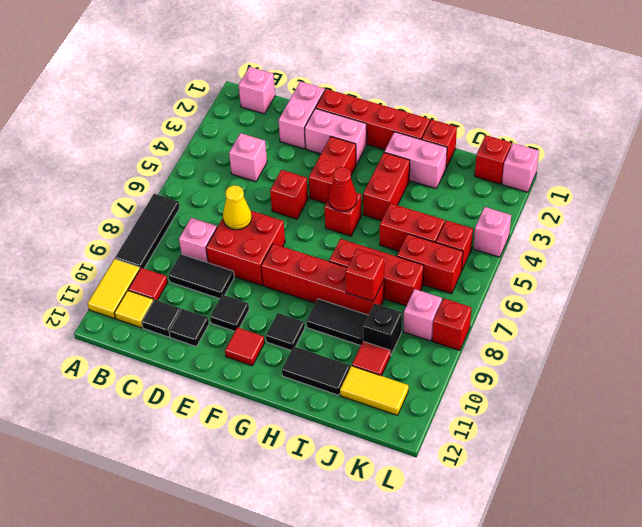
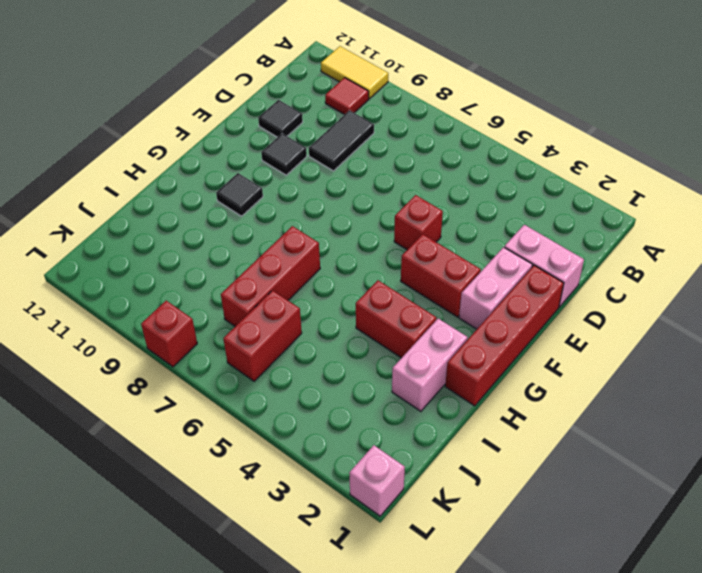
none -> black 1x3 tile [115,194,180,268]
none -> pink 1x1 brick [239,67,275,114]
none -> yellow 1x1 tile [114,290,154,328]
none -> pink 1x1 brick [229,133,267,182]

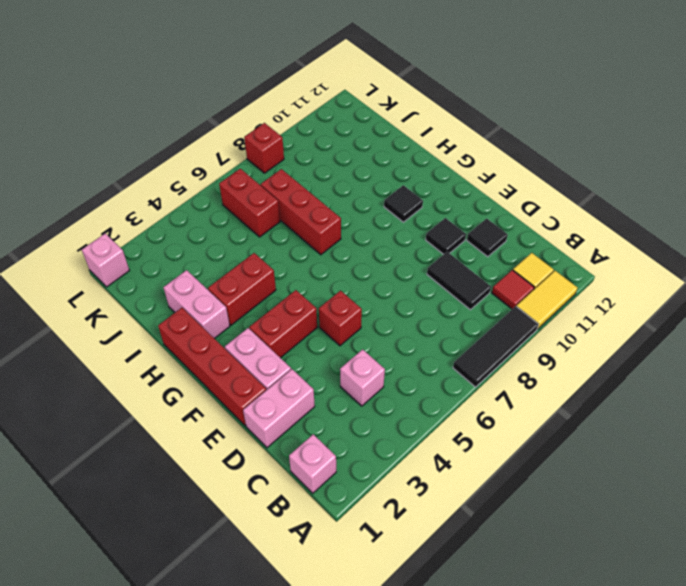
none -> pink 1x1 brick [179,218,217,263]
none -> black 1x1 tile [142,300,181,337]
none -> red 2x2 brick [206,211,285,286]
none -> red 1x4 brick [261,244,384,315]

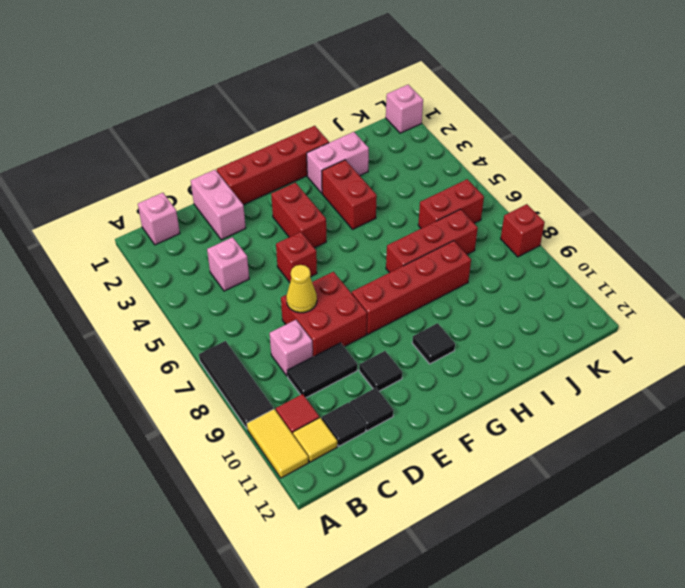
none -> pink 1x2 brick [305,108,367,165]
none -> red 1x1 tile [225,327,265,366]
none -> red 1x1 brick [324,193,361,236]
none -> black 1x2 tile [306,299,368,346]

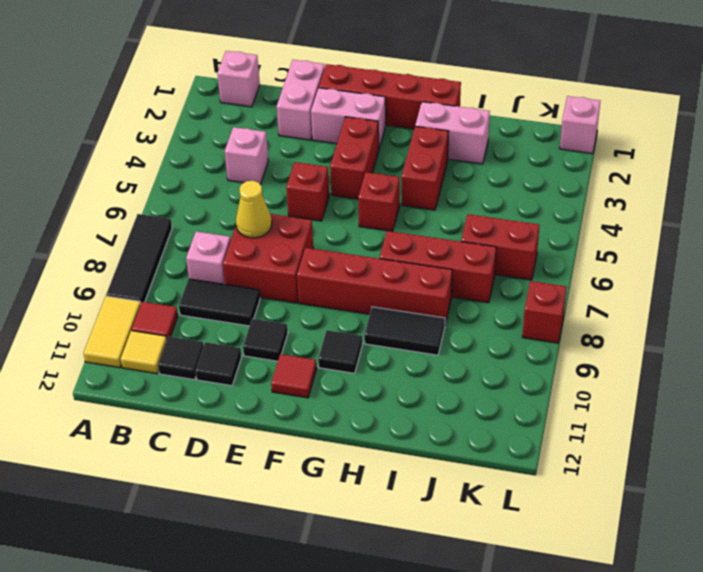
none -> black 1x2 tile [282,347,350,395]
none -> red 1x1 brick [422,120,457,168]
none -> red 1x2 brick [380,203,445,251]
none -> black 1x1 brick [363,303,402,356]

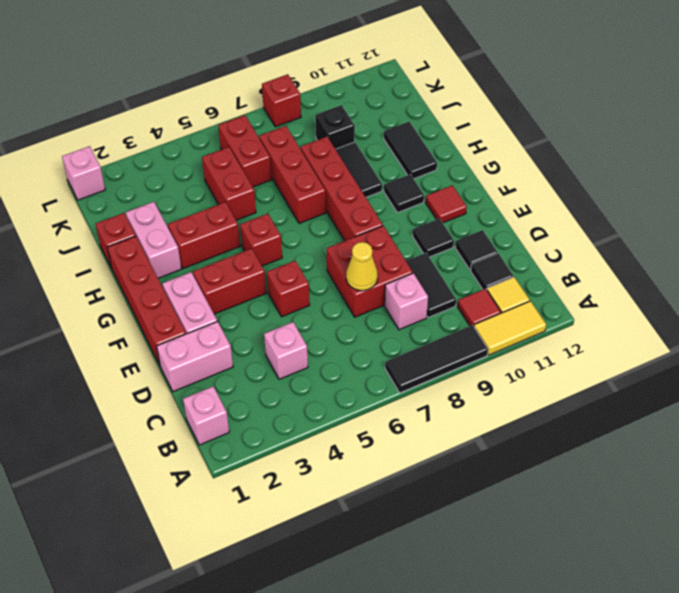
none -> red 1x1 tile [352,341,390,376]
none -> yellow 1x2 tile [340,366,409,415]
none -> red 1x1 brick [475,135,511,184]
none -> red 1x1 brick [436,220,473,270]

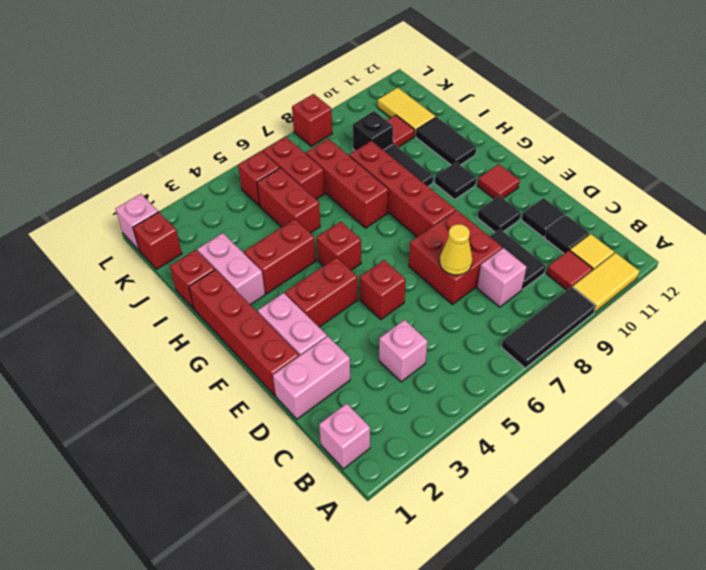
none -> pink 1x1 brick [403,289,442,341]
none -> pink 1x1 brick [473,207,511,257]
none -> red 1x1 cone [329,167,357,211]
none -> red 1x1 brick [345,249,384,301]

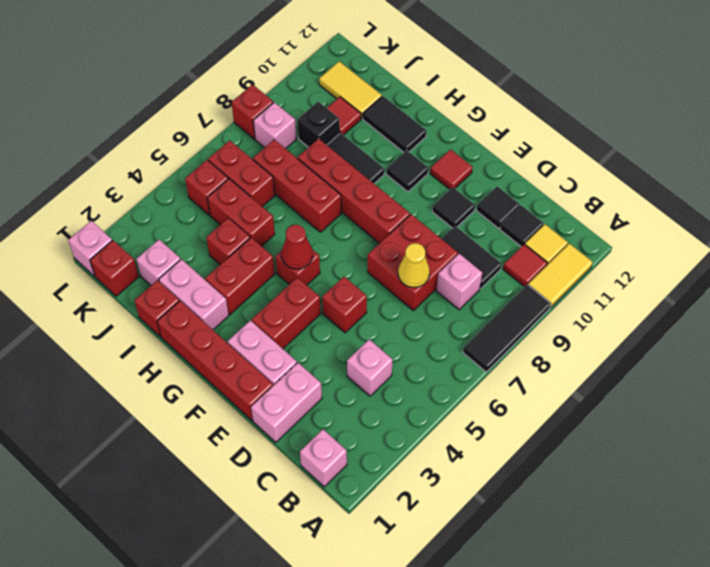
red 1x1 brick [206,218,250,265] -> red 1x1 brick moved to [345,249,384,301]
pink 1x1 brick [136,240,181,285] -> pink 1x1 brick moved to [473,207,511,257]

